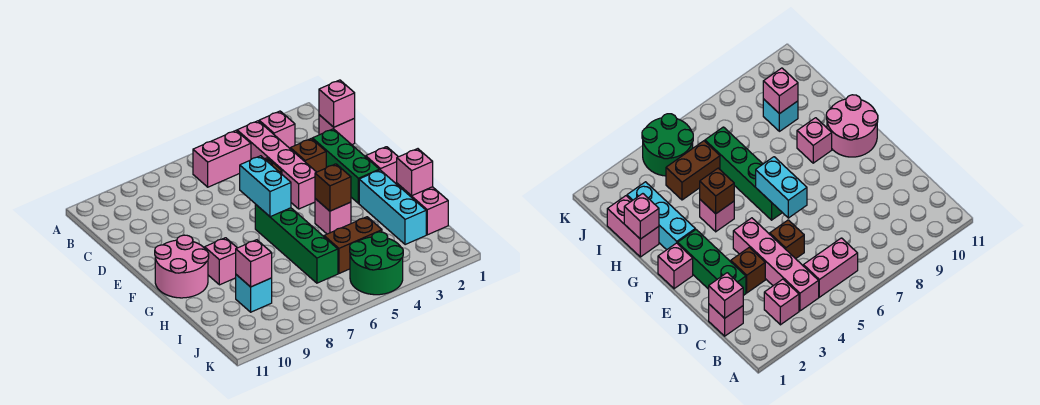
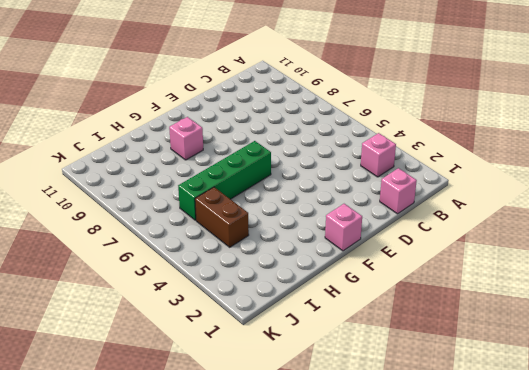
none -> pink 1x4 brick [237,121,316,209]
none -> pink 1x2 brick [193,131,251,187]
none -> green 1x3 brick [312,129,379,203]

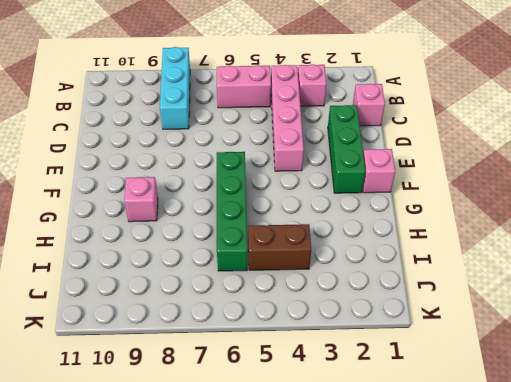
cyan 1x3 brick [160,47,190,129] -> cyan 1x3 brick moved to [359,170,426,245]
none -> brown 1x1 brick [290,139,326,172]
none -> brown 1x1 brick [770,220,804,259]
none -> pink 2x2 round brick [155,235,209,298]

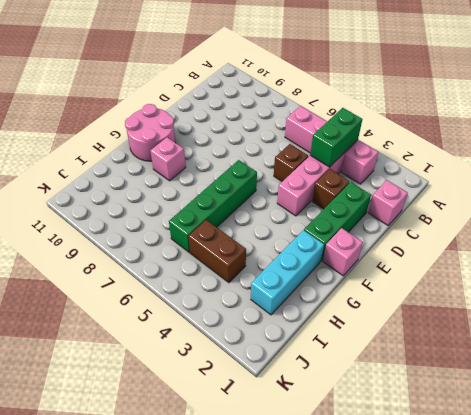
green 1x2 brick [310,108,362,167] -> none
none -> pink 1x1 brick [315,199,351,234]
none -> pink 1x2 brick [397,183,448,235]
none -> cyan 1x1 brick [236,275,272,312]

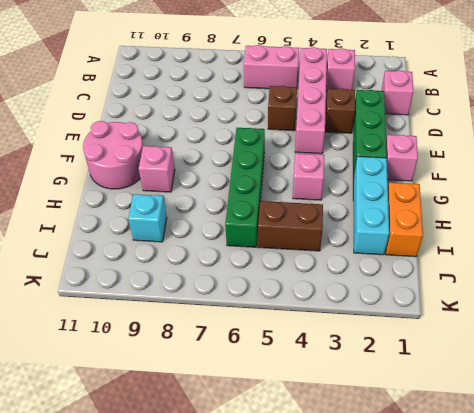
orange 1x2 brick [386,182,423,257] -> pink 1x2 brick [397,183,448,235]
none -> green 2x2 round brick [350,232,403,295]
none -> pink 1x1 brick [319,80,355,127]
none -> cyan 1x2 brick [240,156,291,217]

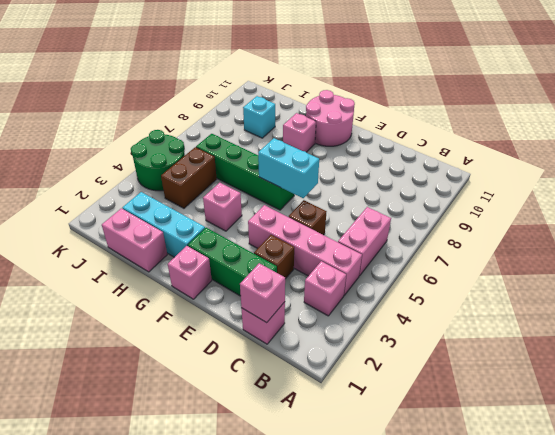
none -> brown 1x1 brick [315,164,351,211]
none -> pink 1x1 brick [397,149,433,196]
none -> pink 1x1 brick [236,240,272,287]

